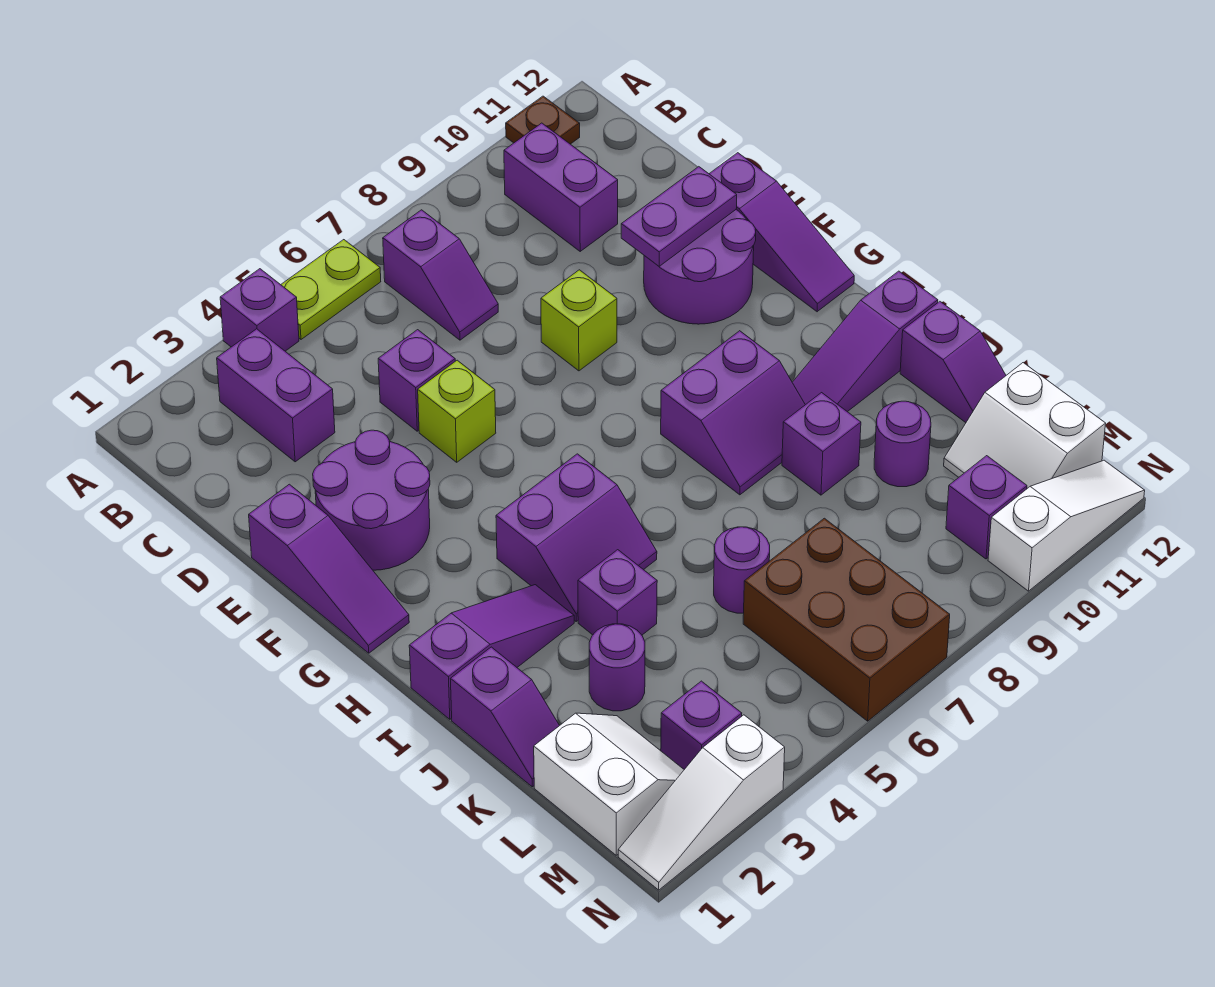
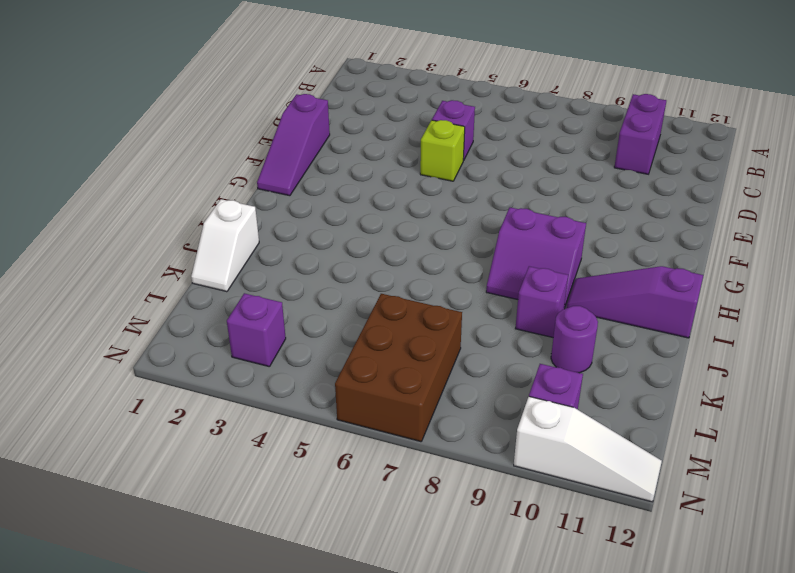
white 1x2 slope [191,199,259,292] -> purple 1x2 slope [451,647,560,787]
none -> purple 1x1 brick [220,269,299,351]
none -> lime 1x2 plate [281,240,381,339]
none -> brown 1x1 plate [506,96,580,144]
none -> purple 1x2 brick [217,329,335,462]

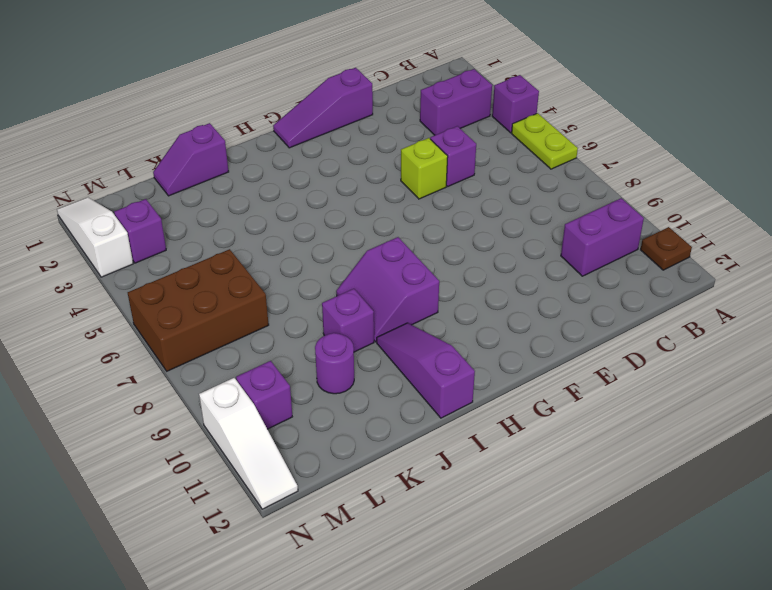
none -> purple 1x2 slope [383,210,498,340]
none -> purple 2x2 round brick [313,430,430,570]
none -> lime 1x1 brick [541,270,617,371]
none -> purple 2x2 round brick [644,210,756,324]

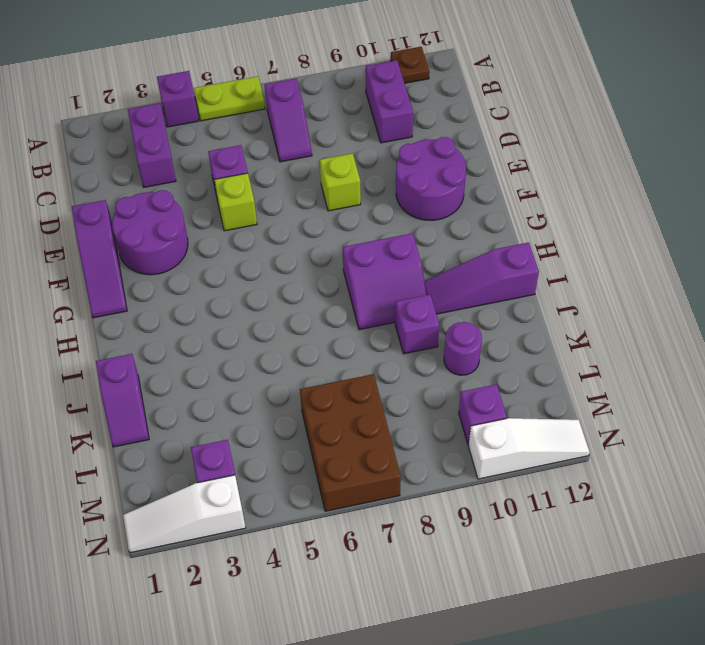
none -> purple 1x3 slope [709,153,854,312]
none -> purple 2x2 slope [496,454,657,621]
none -> purple 1x3 slope [409,585,574,719]
none -> purple 1x1 brick [578,550,657,635]

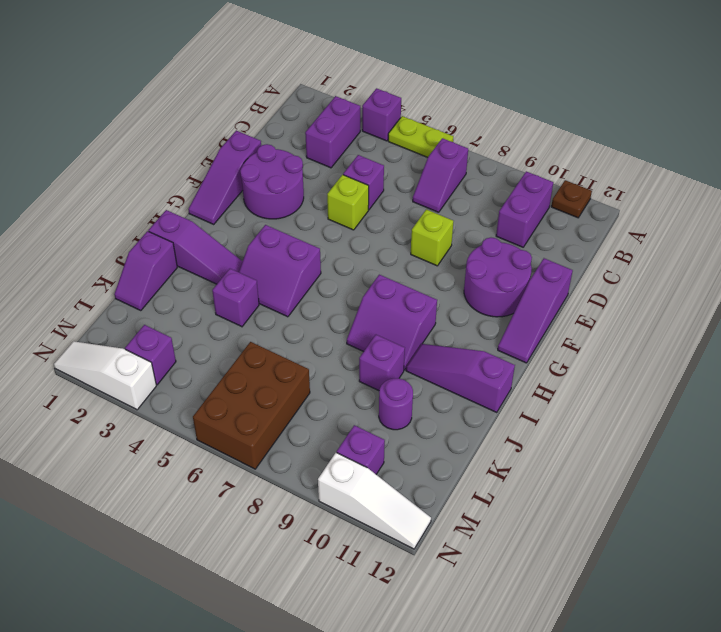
none -> purple 1x2 slope [900,301,1006,423]
none -> purple 1x1 round brick [589,624,645,711]
none -> purple 1x1 round brick [714,527,770,613]
none -> white 2x2 slope [534,713,684,855]

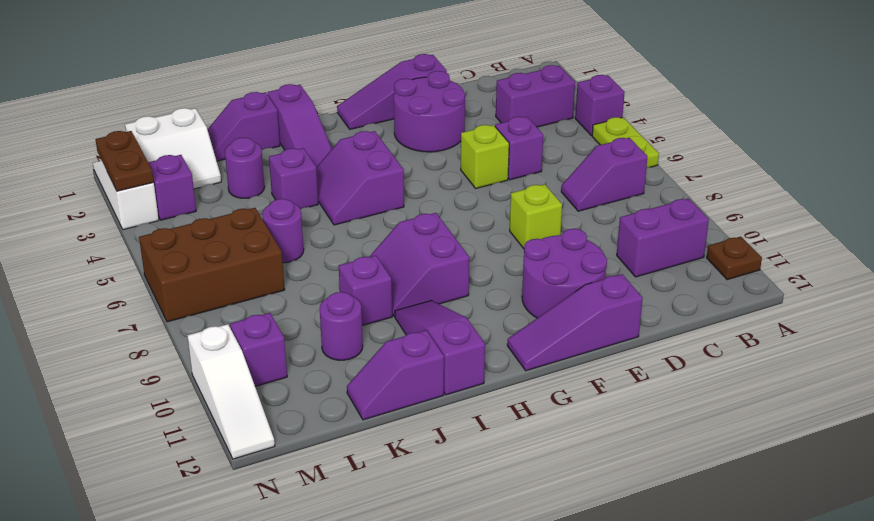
brown 1x2 plate [95,131,154,191] -> none
none -> white 2x2 slope [944,363,1106,488]
none -> purple 1x2 plate [621,167,737,266]

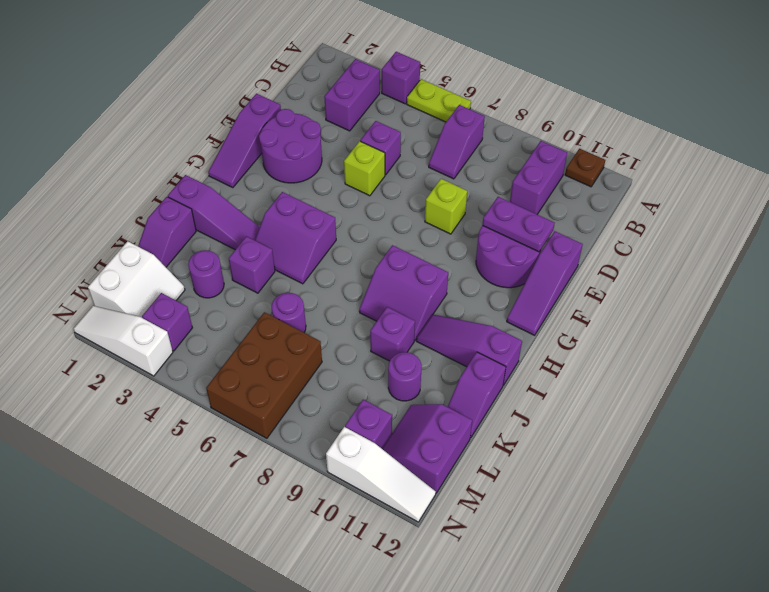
purple 2x2 slope [382,404,472,493] -> white 2x2 slope [944,363,1106,488]

